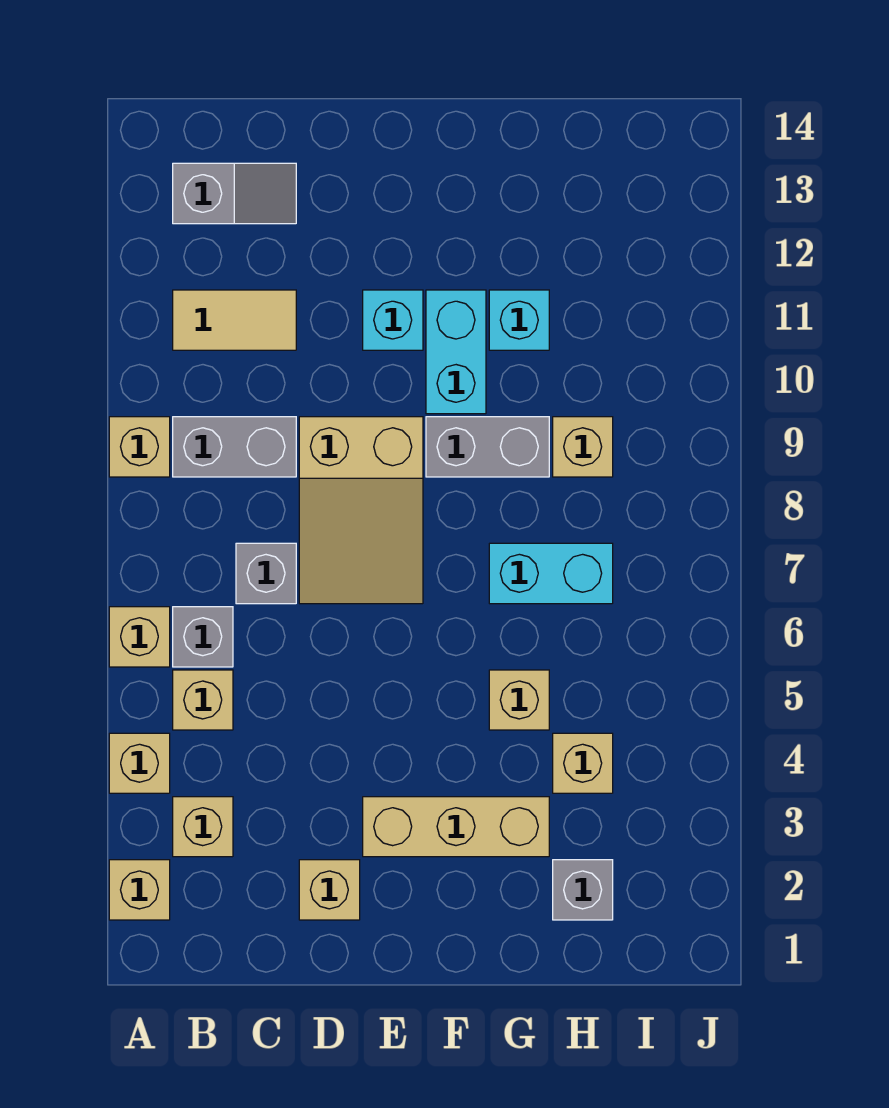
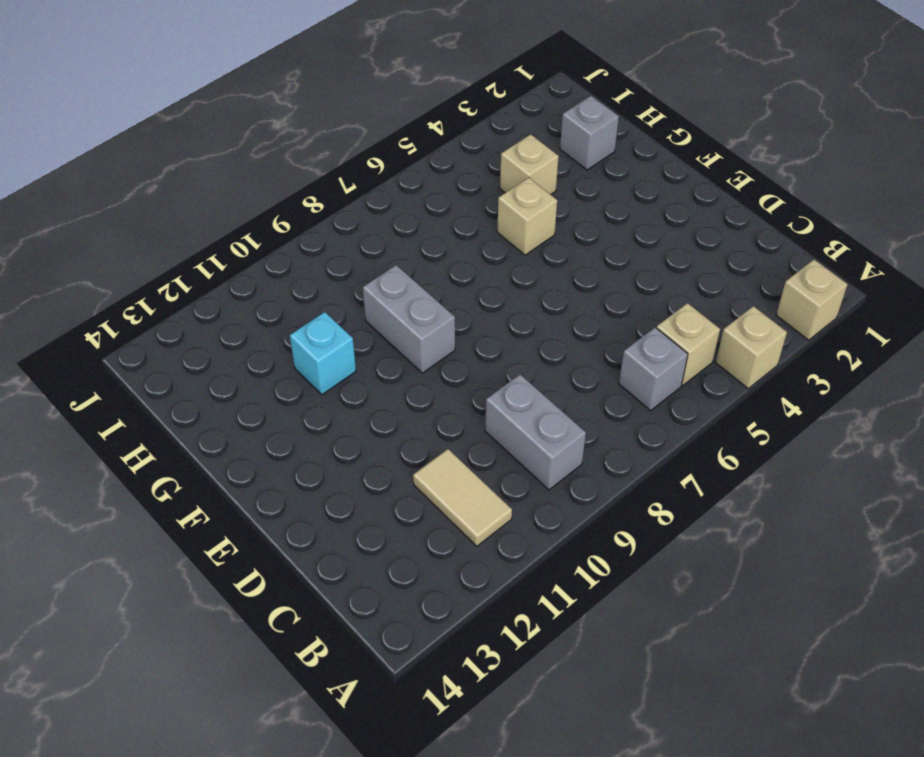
none -> tan 1x1 brick [109,607,170,667]
none -> tan 1x1 brick [109,417,170,477]
none -> tan 1x1 brick [173,797,233,857]

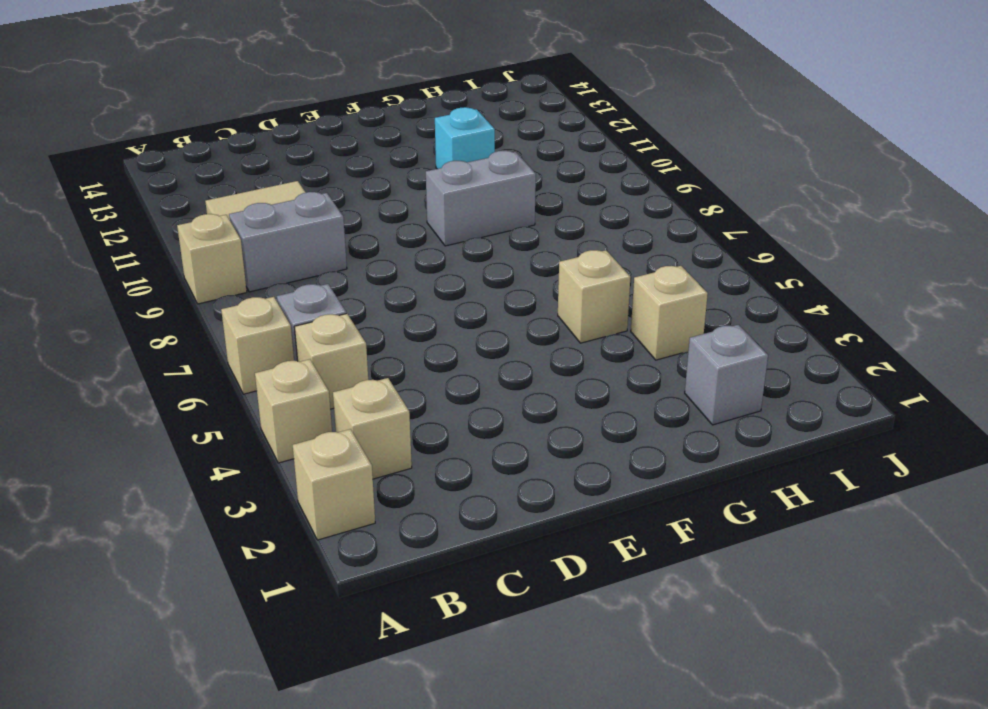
none -> grey 1x2 slope [173,163,296,224]
none -> grey 1x1 brick [236,543,296,604]
none -> tan 1x1 brick [299,860,360,920]

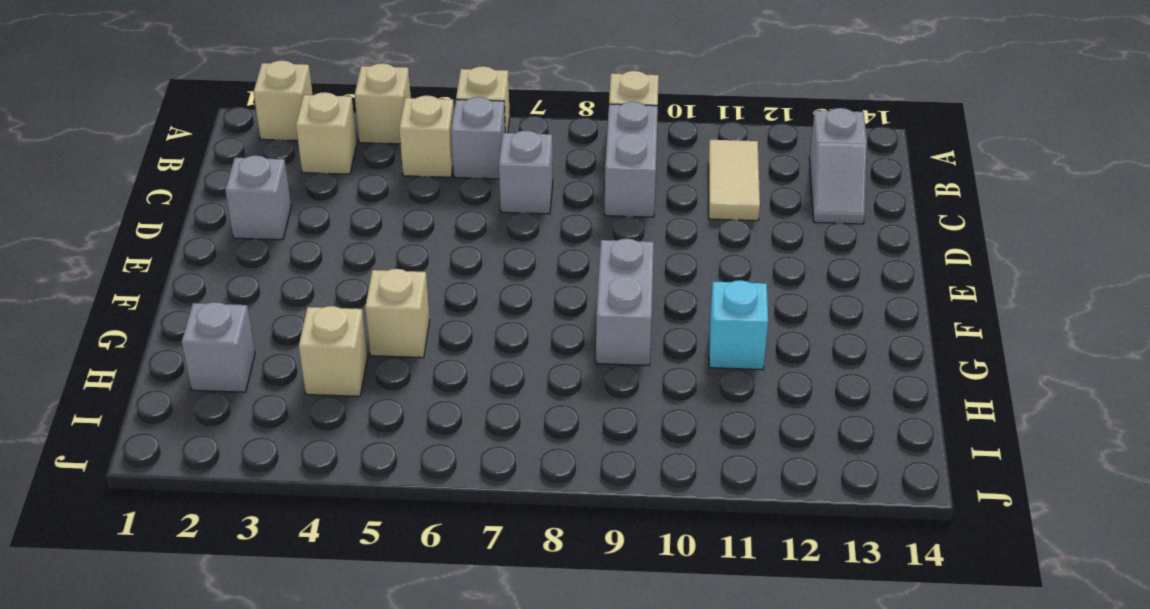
grey 1x1 brick [225,156,291,240] -> tan 1x1 brick [299,860,360,920]
none -> tan 2x3 slope [299,417,423,604]
none -> tan 1x3 brick [363,797,549,857]
none -> cyan 1x1 brick [363,290,423,350]

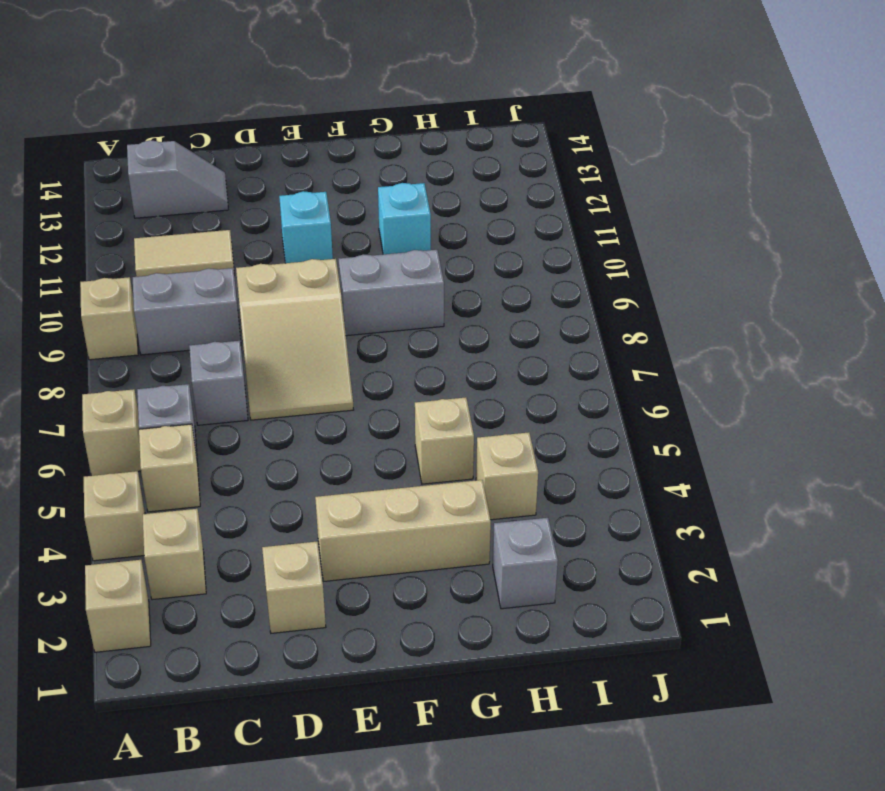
none -> cyan 1x2 brick [426,290,486,414]
none -> cyan 1x2 brick [489,543,613,604]
none -> tan 1x1 brick [553,417,613,477]

